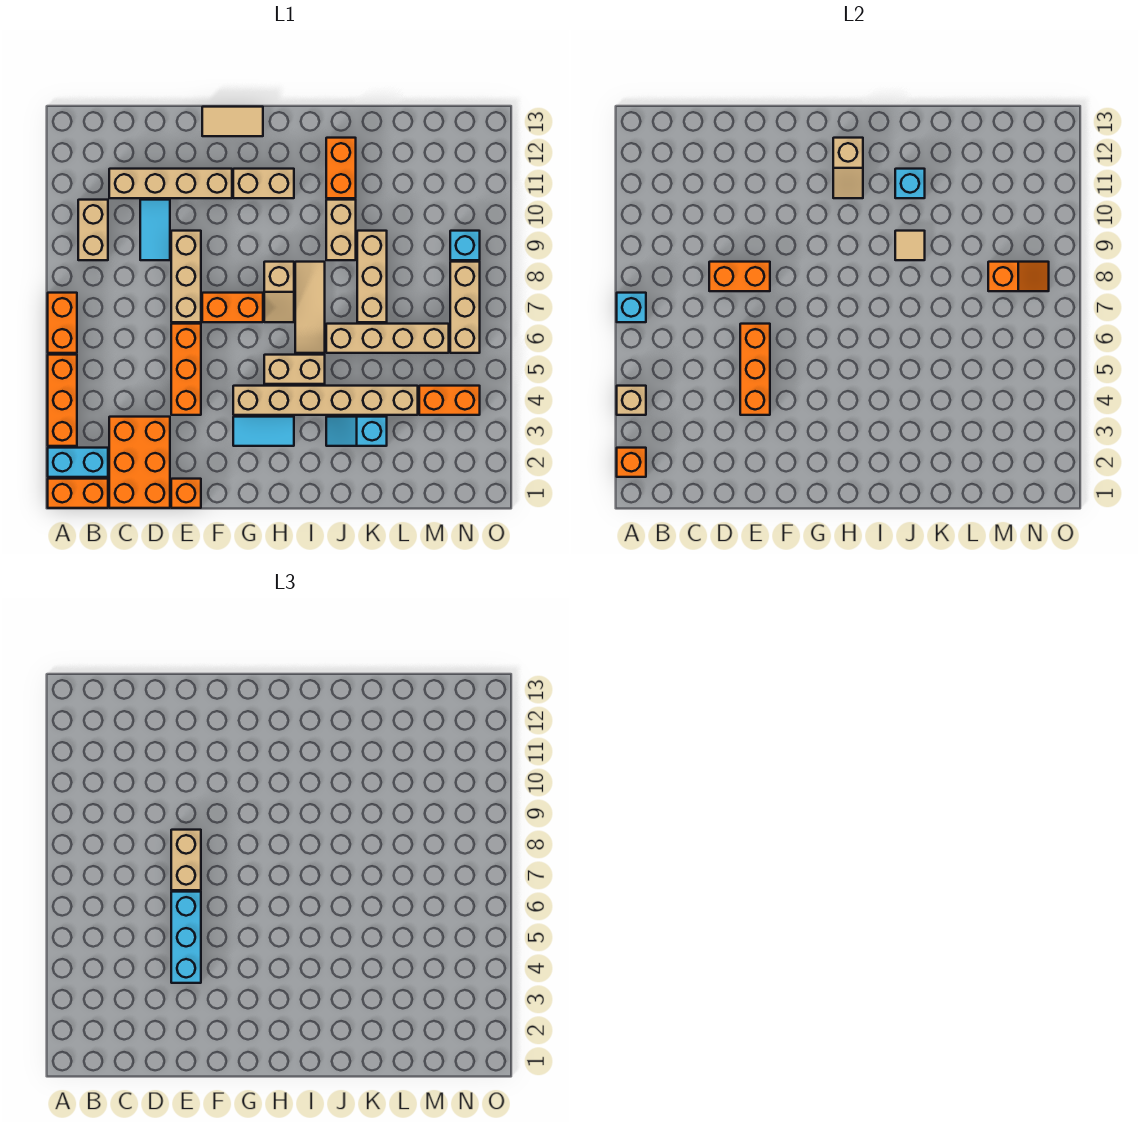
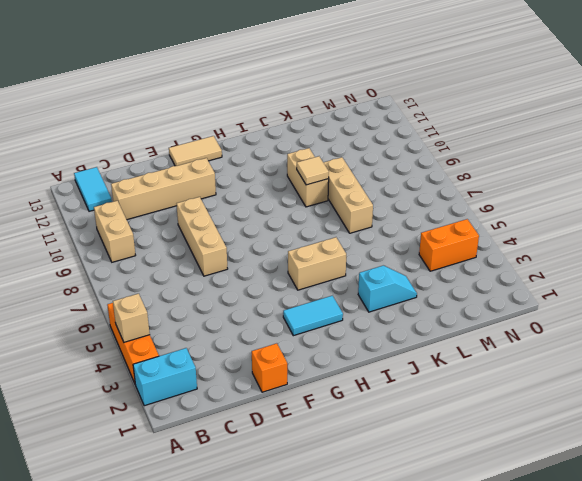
cyan 1x2 tile [74,167,112,211] -> cyan 1x2 tile moved to [140,200,170,260]
cyan 1x2 slope [358,265,417,312] -> cyan 1x2 slope turned to [326,417,387,446]
none -> orange 1x2 brick [48,479,108,508]
none -> orange 1x2 brick [48,293,77,353]
none -> orange 2x3 brick [109,417,170,508]
none -> orange 1x3 brick [171,324,201,415]

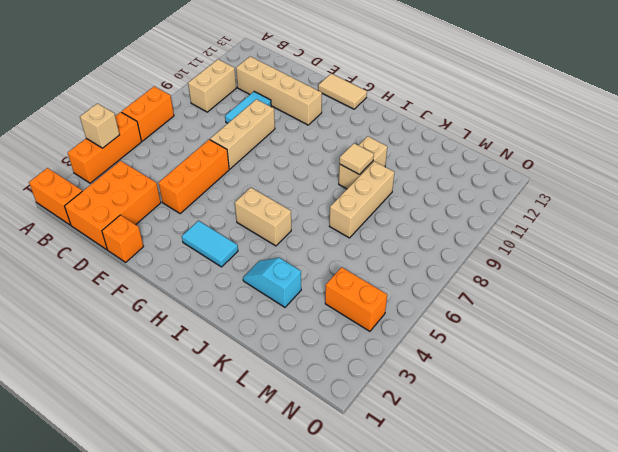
none -> cyan 1x2 brick [48,448,108,477]
none -> orange 1x2 brick [202,293,263,322]
none -> tan 1x6 brick [233,386,418,415]
none -> tan 1x2 brick [233,169,294,198]

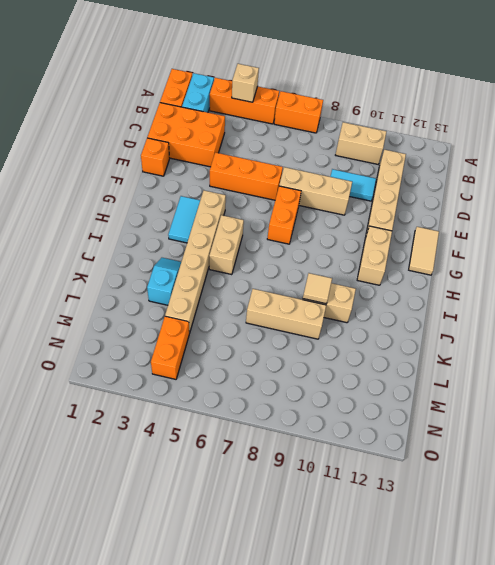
none -> tan 1x2 slope [264,262,294,322]
none -> tan 1x3 tile [295,262,325,353]
none -> tan 1x4 brick [326,324,449,353]
none -> orange 1x2 brick [326,138,356,198]

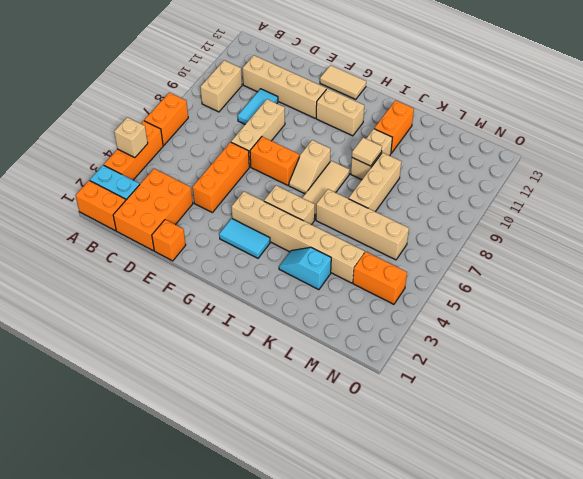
none -> tan 1x3 brick [450,262,480,353]
none -> cyan 1x1 brick [450,231,480,260]
none -> orange 1x1 brick [617,448,646,477]
none -> cyan 1x1 brick [617,293,646,322]

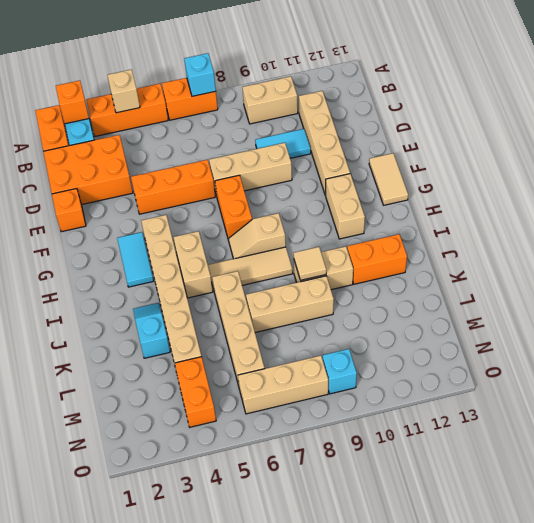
none -> orange 1x2 brick [709,262,770,291]
none -> orange 1x3 brick [740,324,770,415]
none -> tan 1x2 slope [833,138,863,198]
none -> cyan 1x1 brick [895,169,925,198]

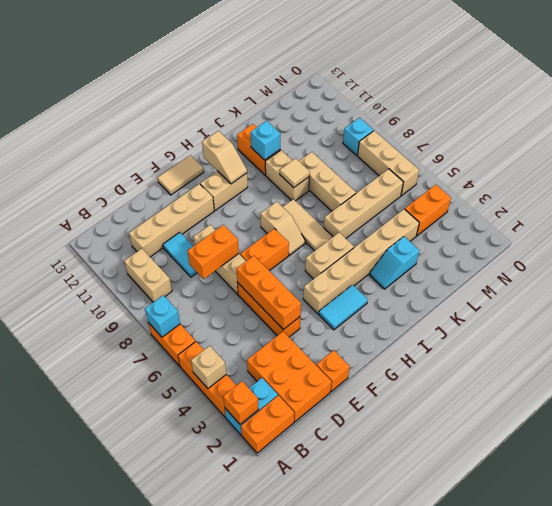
none -> orange 1x2 slope [988,262,1049,291]
none -> cyan 1x3 brick [171,892,201,983]
none -> tan 1x2 brick [171,830,201,890]

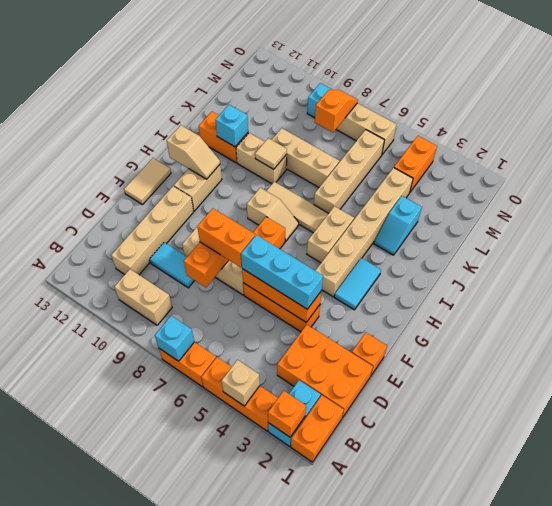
orange 1x2 brick [197,208,255,267] -> tan 1x2 brick [171,830,201,890]

